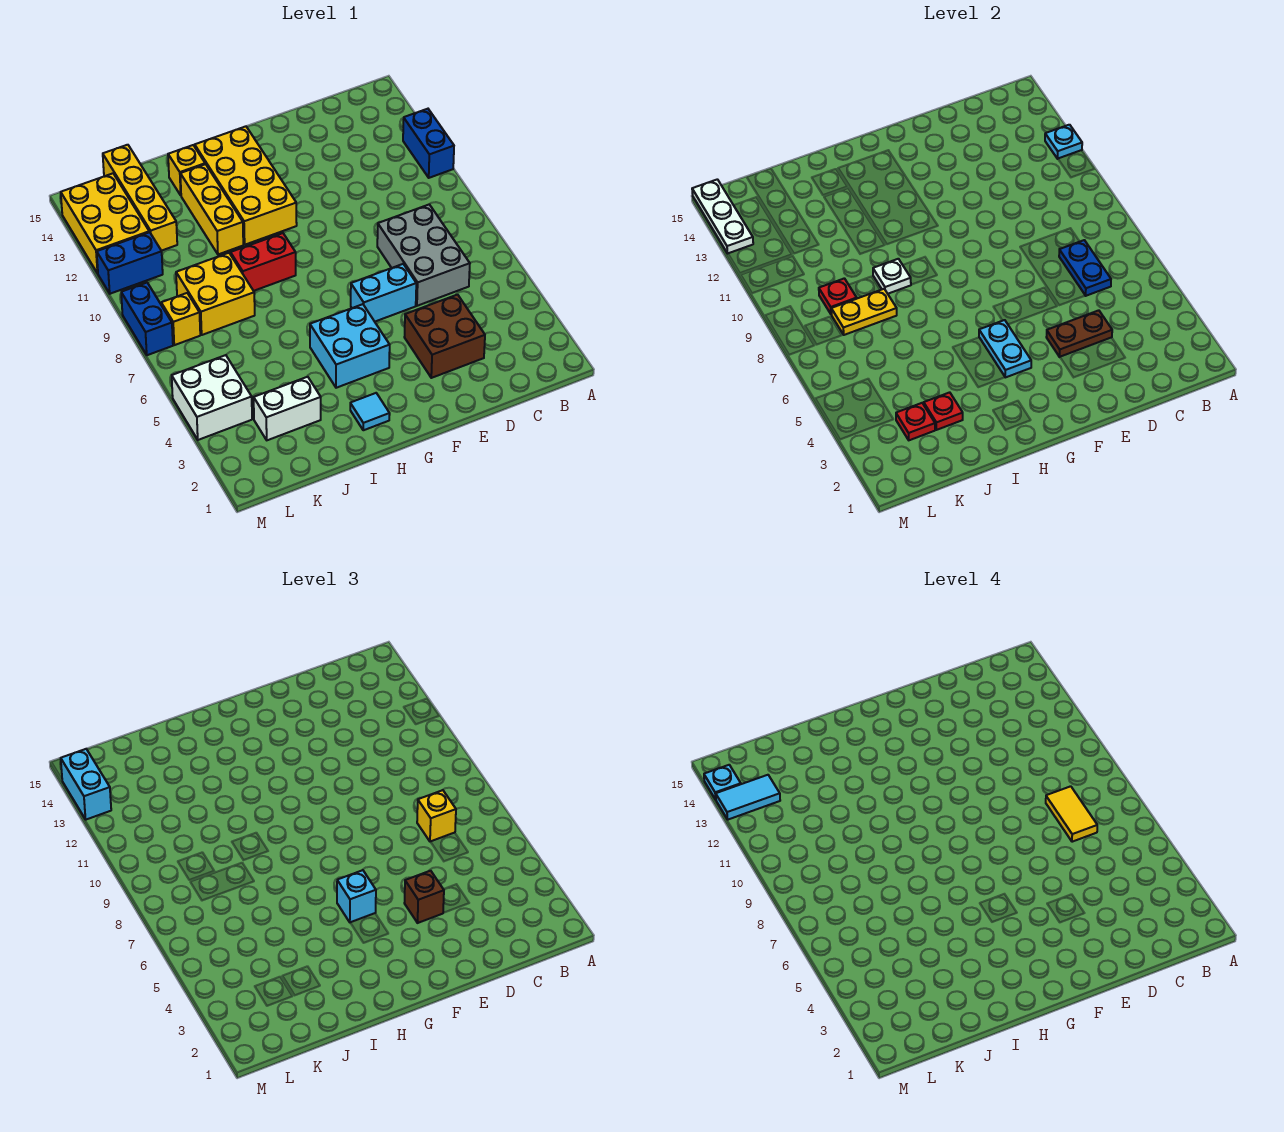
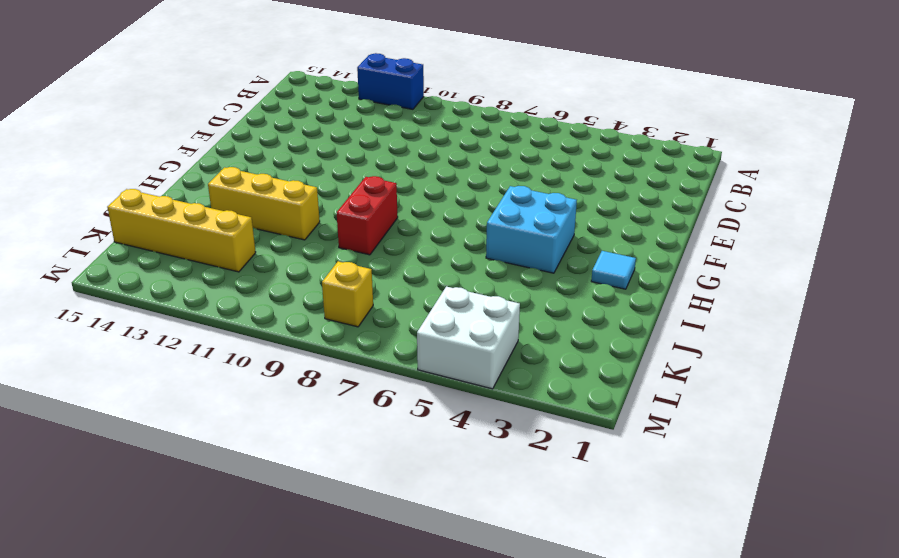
none -> grey 2x3 brick [377,204,470,306]
none -> brown 2x2 brick [404,295,485,378]
none -> cyan 1x2 brick [351,264,416,322]
none -> yellow 2x4 brick [195,126,297,245]

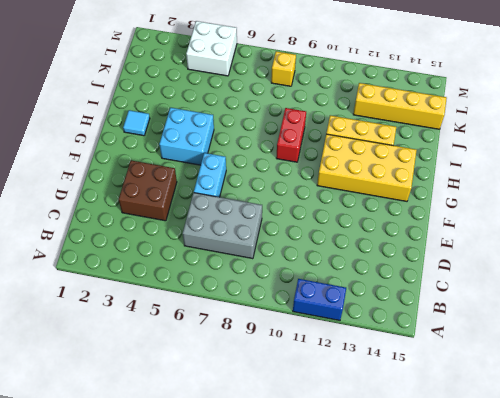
none -> yellow 1x1 brick [168,145,205,195]
none -> white 1x2 brick [254,377,321,440]
none -> yellow 2x2 brick [176,253,255,335]
none -> blue 1x2 brick [97,232,163,294]

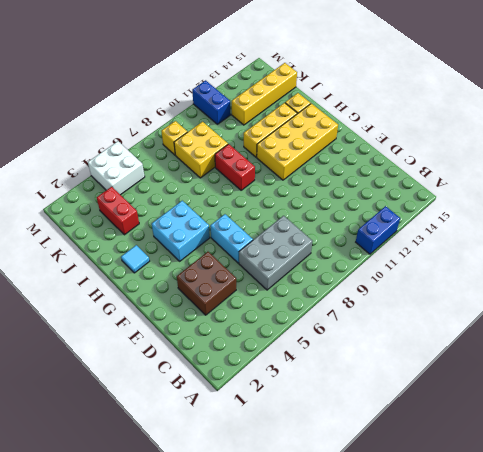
red 1x2 brick [97,187,139,235] -> white 1x2 brick [254,377,321,440]
none -> yellow 2x3 brick [61,173,149,273]
none -> blue 1x2 brick [121,283,173,355]
none -> cyan 1x1 plate [1045,125,1082,159]
none -> blue 1x2 plate [1059,240,1111,296]

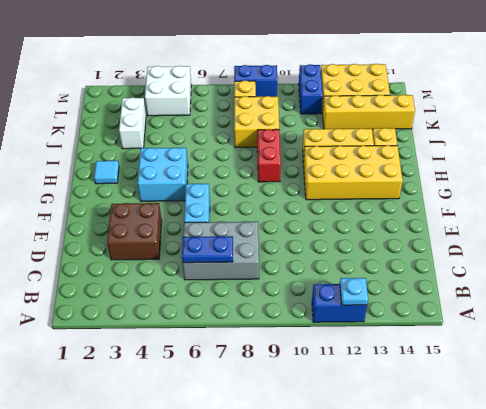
none -> brown 1x2 plate [1046,310,1112,357]
none -> cyan 1x2 plate [979,320,1031,377]
none -> white 1x1 plate [873,259,911,294]
none -> red 1x1 plate [924,392,963,430]

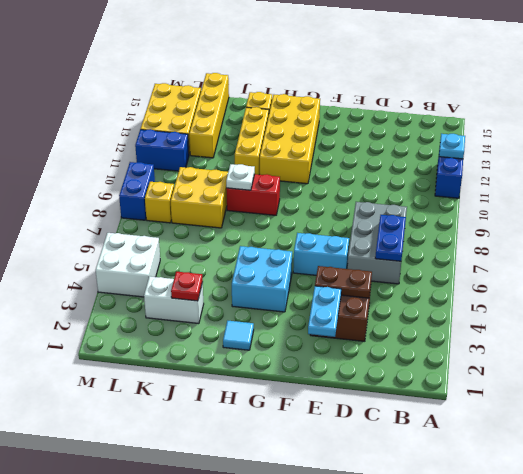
cyan 1x2 plate [308,286,341,337] -> cyan 1x2 plate moved to [979,320,1031,377]
none -> yellow 1x2 plate [831,289,897,335]
none -> red 1x1 plate [896,403,935,440]
none -> red 1x1 plate [819,278,857,314]
none -> white 1x3 plate [692,179,753,253]

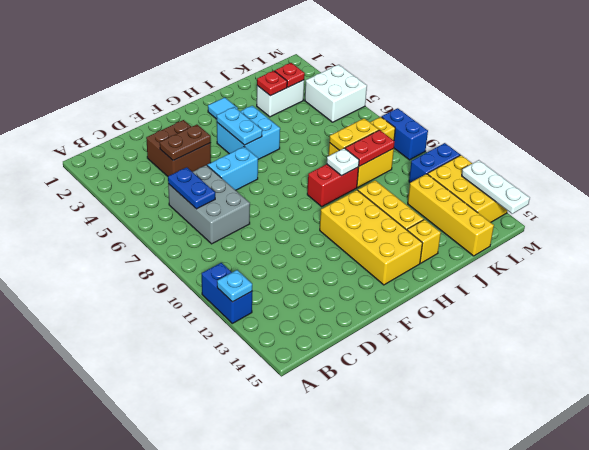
red 1x2 plate [345,130,395,166] -> red 1x1 plate [819,278,857,314]
none -> yellow 1x1 brick [417,790,456,842]
none -> brown 1x1 brick [404,871,444,923]
none -> cyan 1x1 brick [337,870,376,923]
none -> cyan 1x2 brick [61,749,111,820]

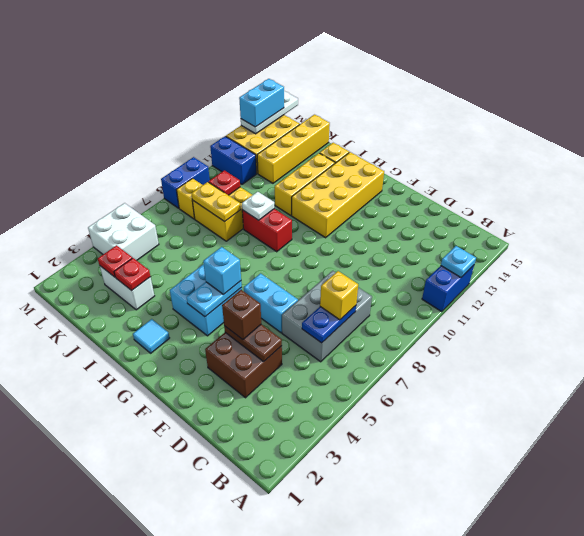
none -> yellow 1x2 tile [1046,786,1097,842]
none -> cyan 1x2 tile [716,775,780,820]
none -> cyan 1x1 plate [704,765,741,800]

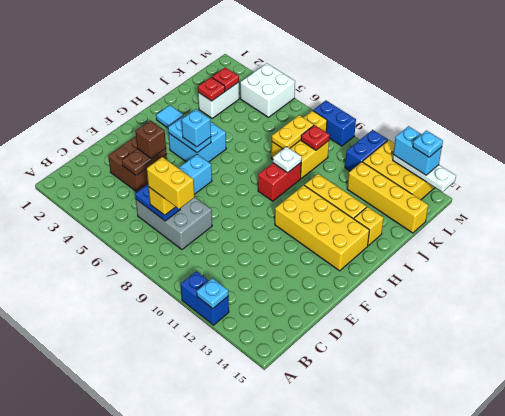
yellow 1x2 brick [147,157,195,209] -> yellow 1x2 tile [1046,786,1097,842]
none -> cyan 1x2 tile [716,775,780,820]

